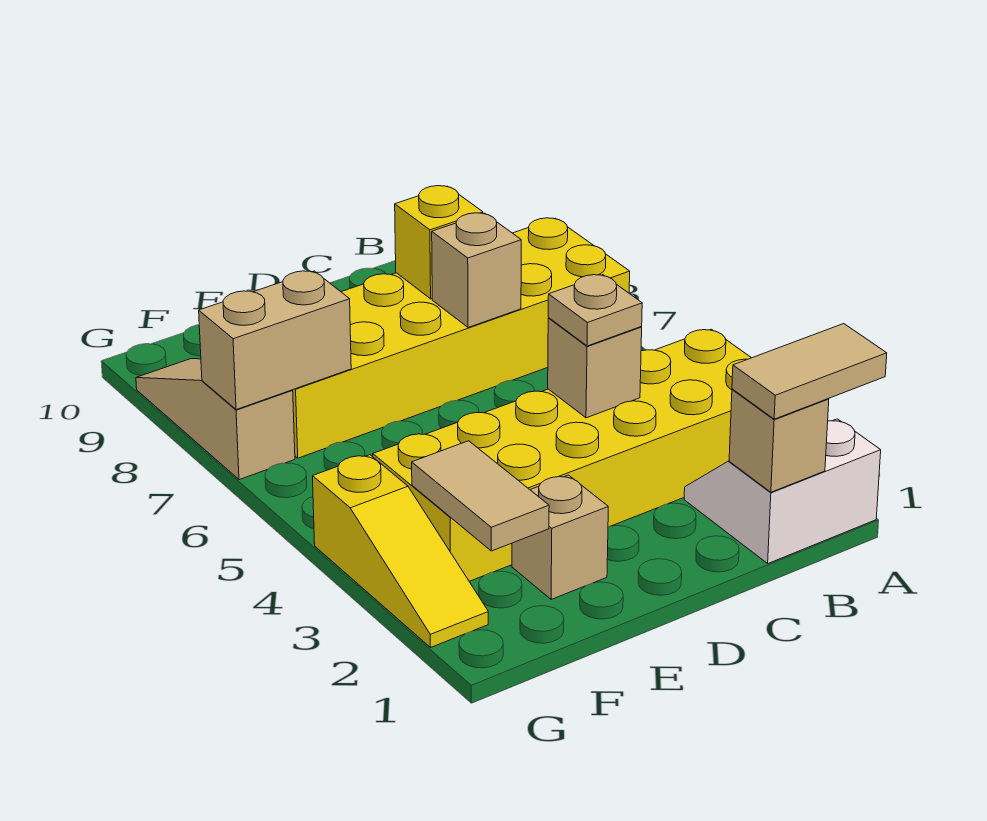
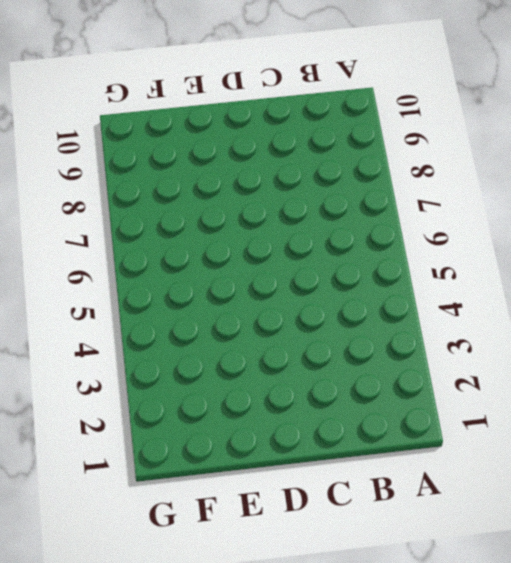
none -> white 2x2 slope [684,419,881,563]
none -> yellow 2x6 brick [373,329,751,581]
none -> yellow 2x6 brick [292,218,630,458]

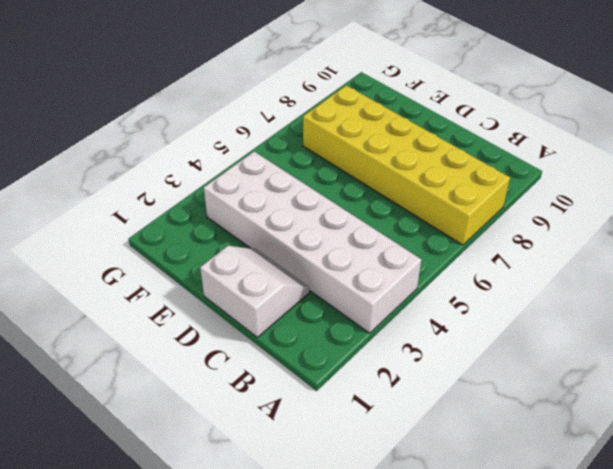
white 2x6 brick [204,152,421,333] -> yellow 2x6 brick [373,329,751,581]
white 2x2 slope [200,246,310,337] -> white 2x2 slope moved to [684,419,881,563]
none -> tan 1x1 brick [512,475,608,600]
none -> yellow 1x3 slope [313,455,488,647]
none -> tan 1x3 slope [136,359,295,480]

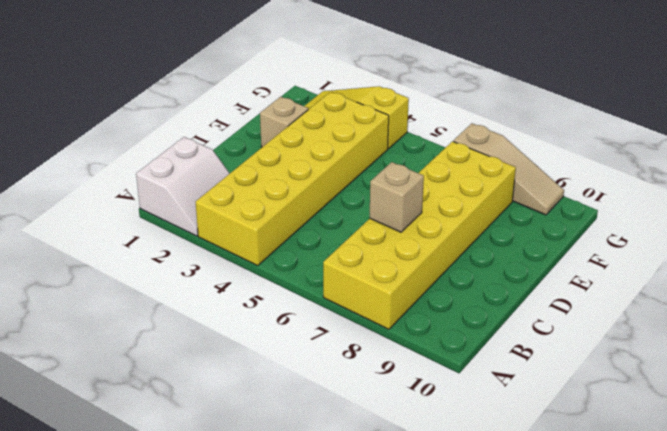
none -> tan 1x1 brick [729,389,829,492]
none -> tan 1x1 brick [548,318,642,418]
none -> yellow 1x1 brick [395,186,483,299]

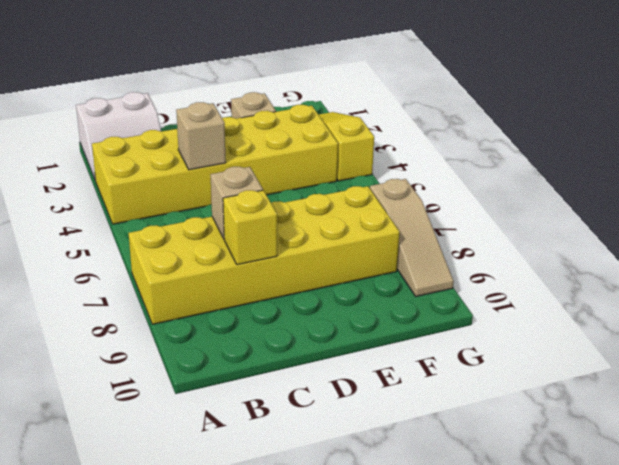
none -> tan 1x1 brick [729,389,829,492]
none -> tan 1x2 tile [412,441,549,551]
none -> tan 1x2 brick [199,271,351,410]

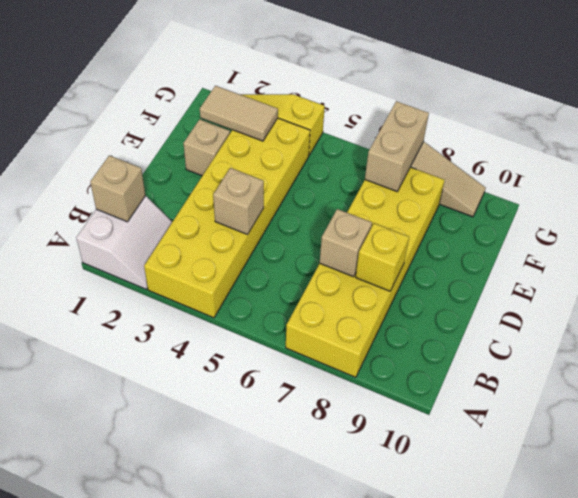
none -> tan 1x2 tile [732,324,887,419]
none -> tan 1x1 plate [548,275,642,346]

